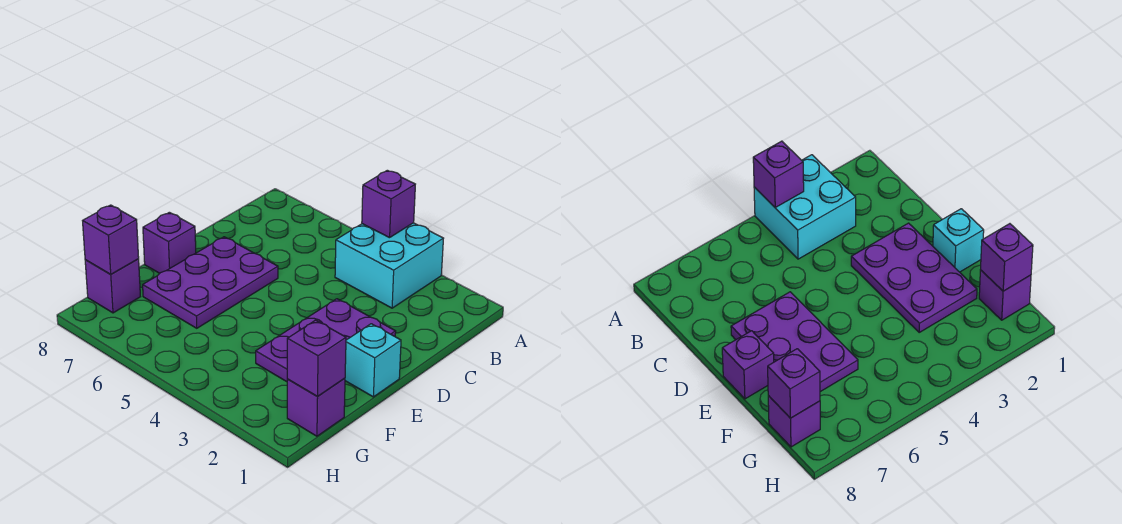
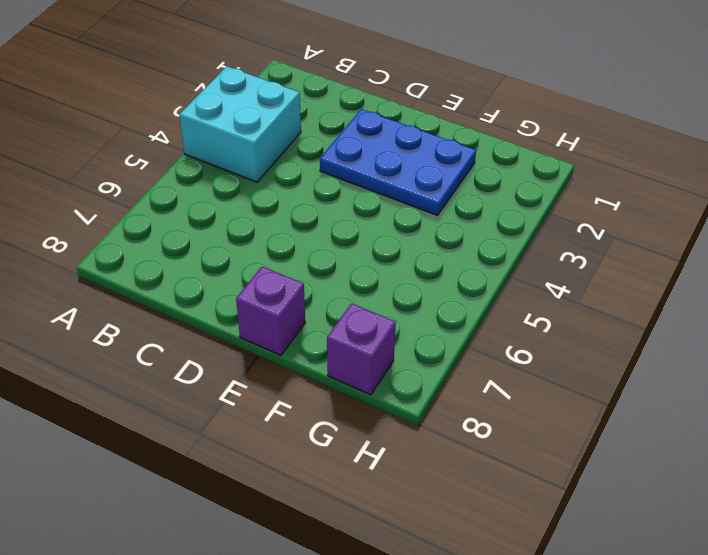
blue 2x3 plate [320,109,476,215] -> purple 2x3 plate [256,299,396,382]
none -> purple 2x3 plate [143,237,278,328]
none -> cyan 1x1 brick [345,324,401,397]

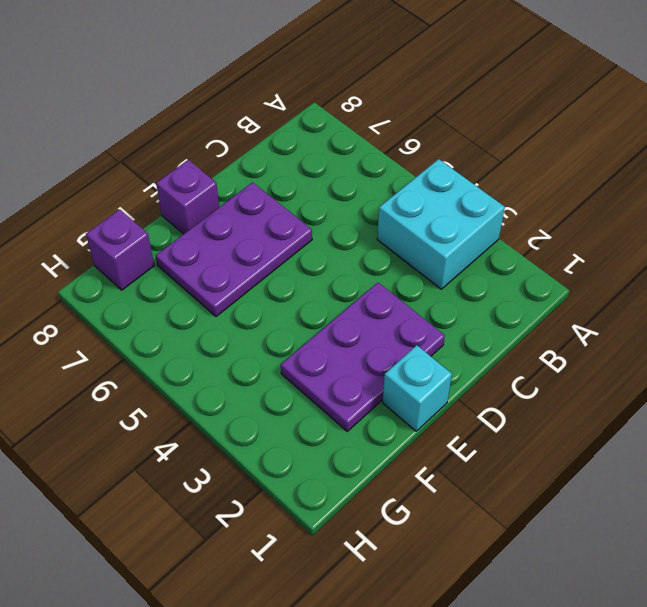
none -> purple 1x1 brick [287,378,345,436]
none -> purple 1x1 brick [362,170,415,238]

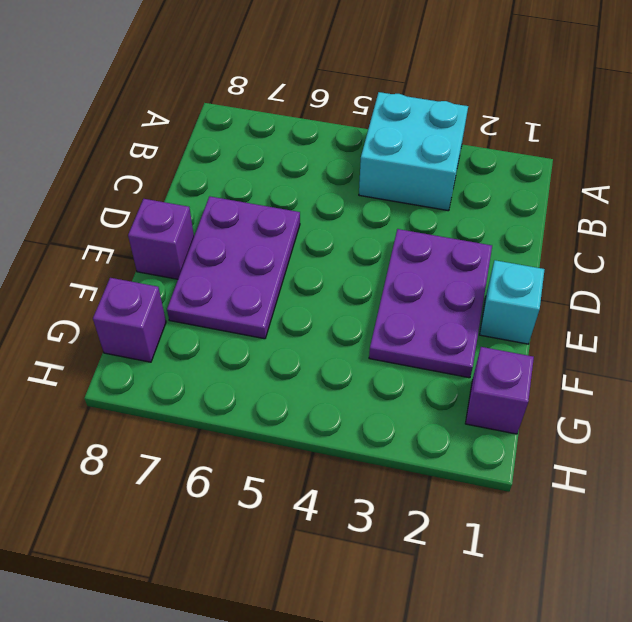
none -> purple 1x1 brick [362,170,415,238]
none -> purple 1x1 brick [287,320,346,397]

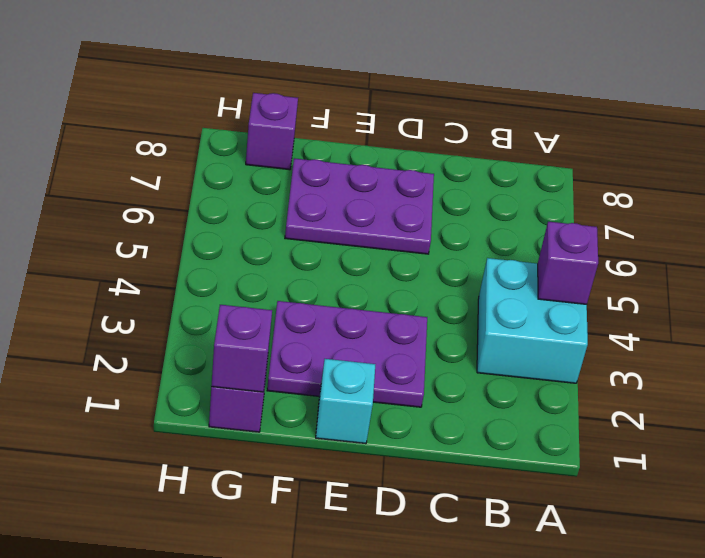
none -> purple 1x1 brick [143,212,196,273]
none -> purple 1x1 brick [83,205,139,274]

